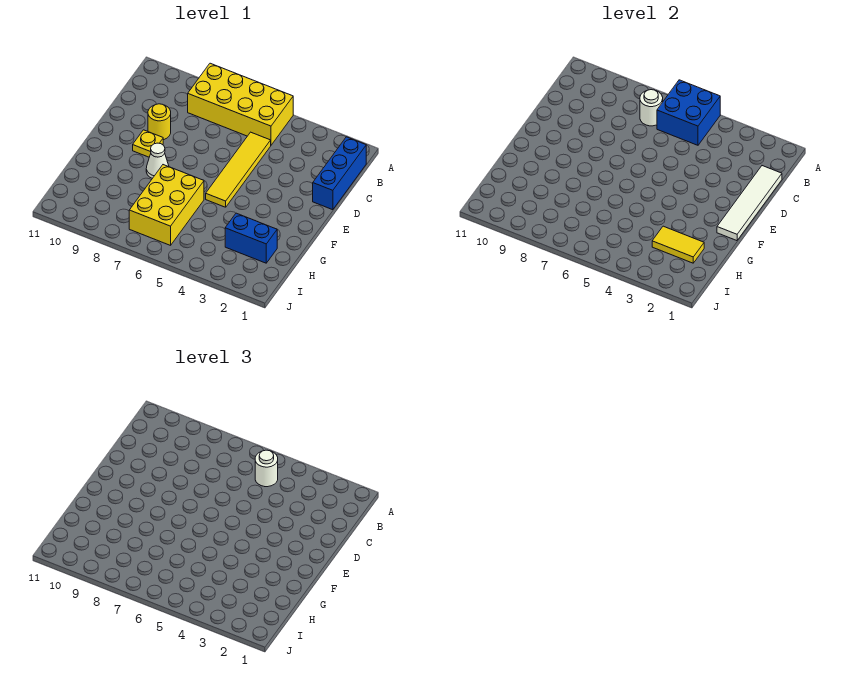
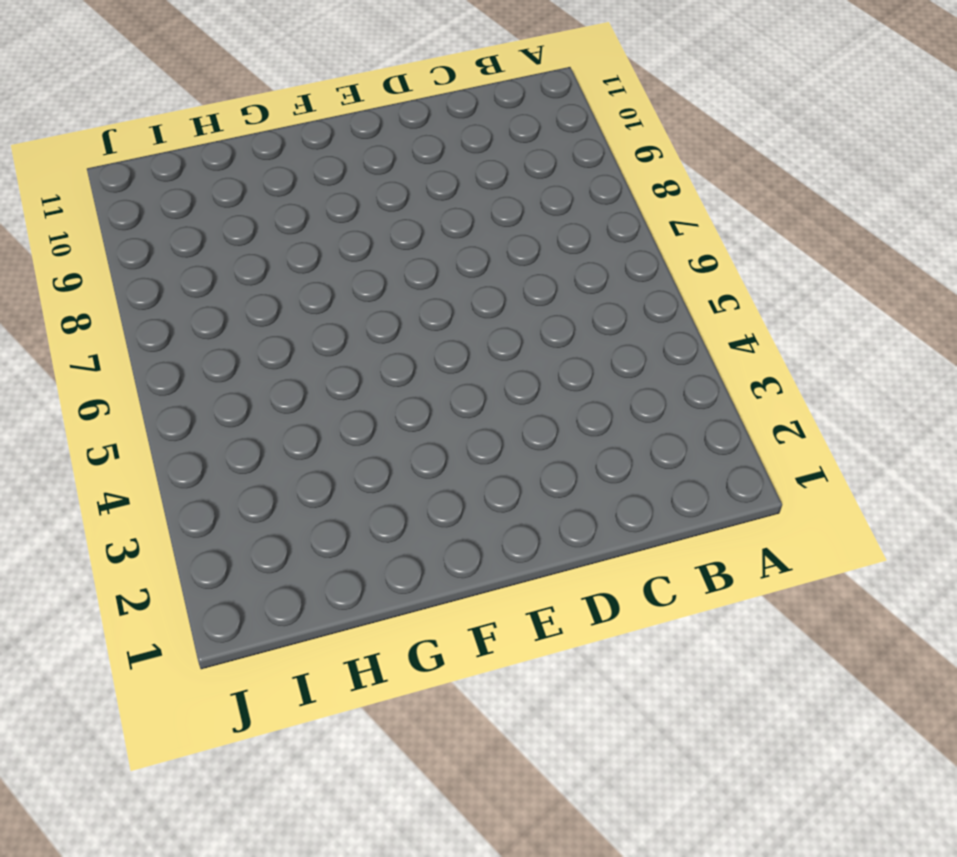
none -> yellow 2x4 brick [188,63,293,145]
none -> blue 1x3 brick [313,137,366,210]
none -> yellow 1x4 tile [206,132,271,207]

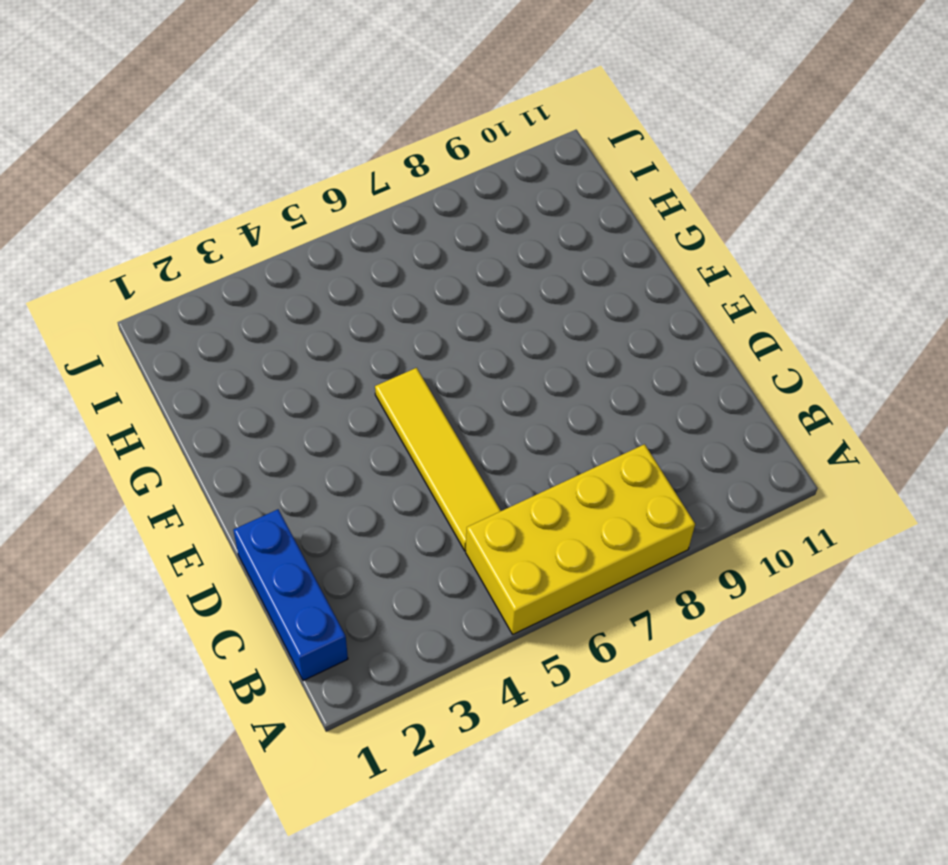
none -> yellow 1x1 round brick [148,104,171,140]
none -> yellow 1x1 plate [133,130,163,157]
none -> white 1x1 cone [146,143,169,178]

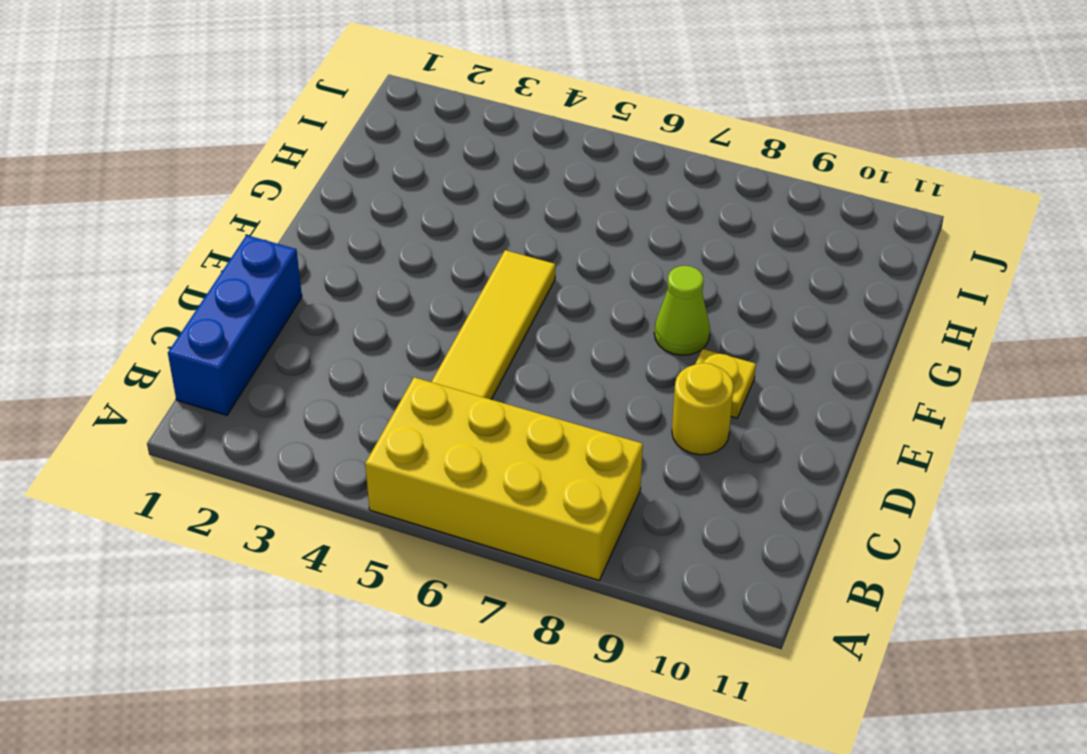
lime 1x1 cone [654,266,710,355] -> white 1x1 cone [146,143,169,178]
none -> yellow 2x3 brick [129,165,204,245]
none -> blue 1x2 brick [225,213,277,263]
none -> blue 2x2 brick [657,80,720,145]

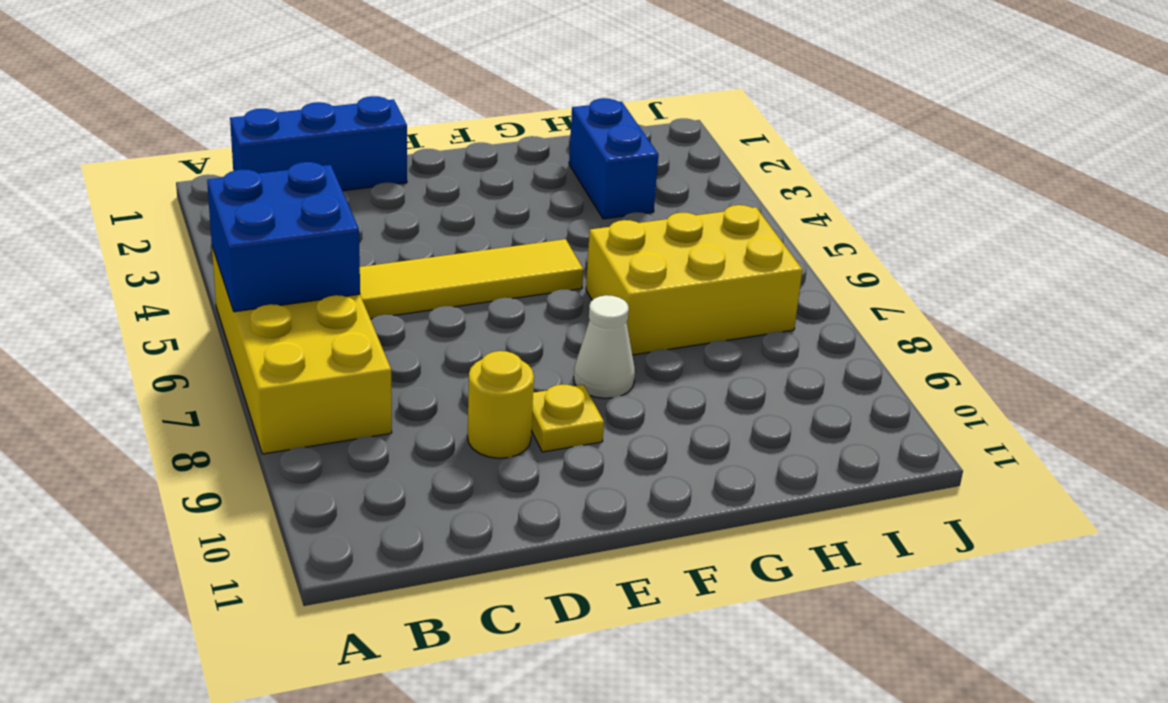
none -> white 1x1 round brick [640,90,663,126]
none -> white 1x4 tile [717,166,782,241]
none -> yellow 1x2 tile [652,226,704,263]

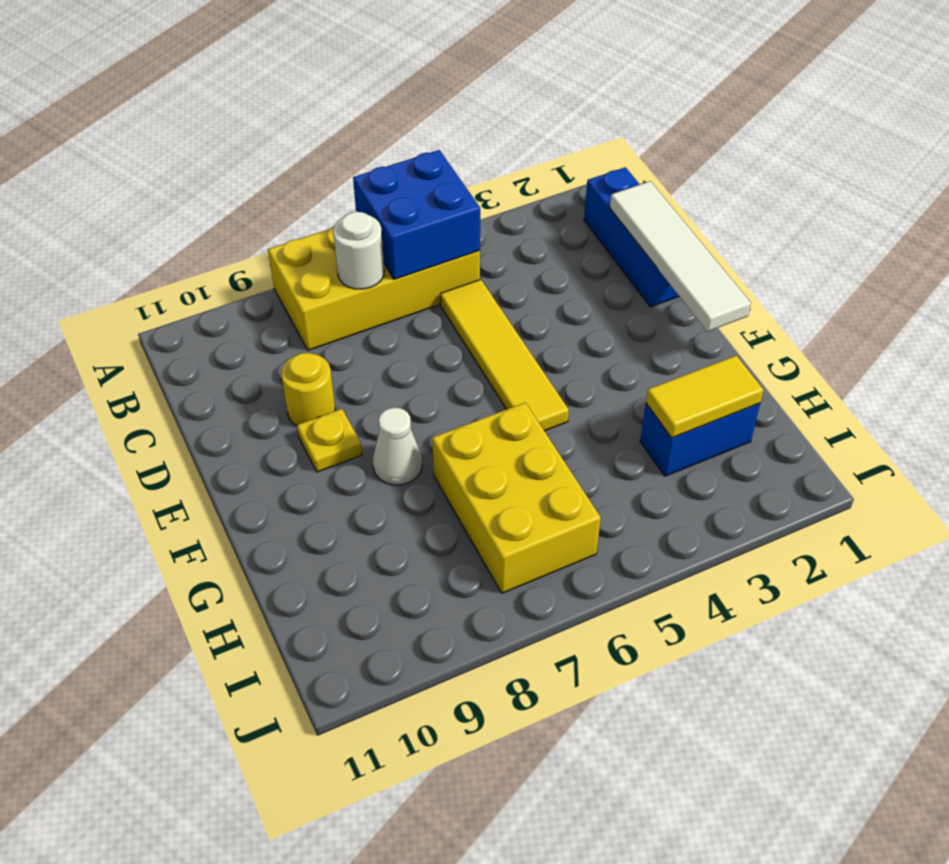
none -> white 1x1 round brick [255,450,278,487]

